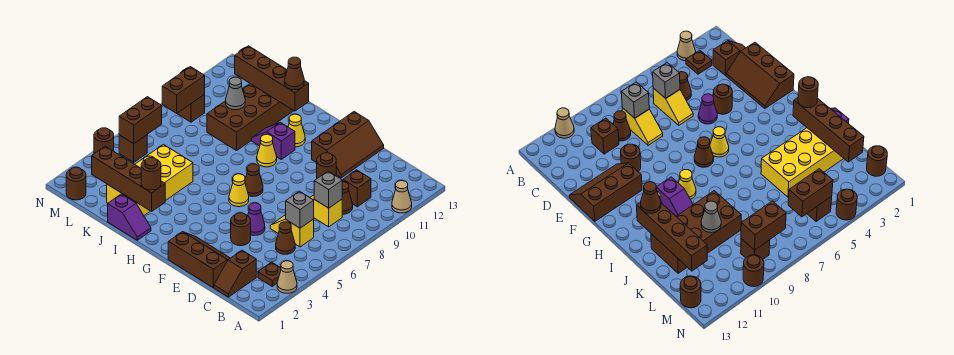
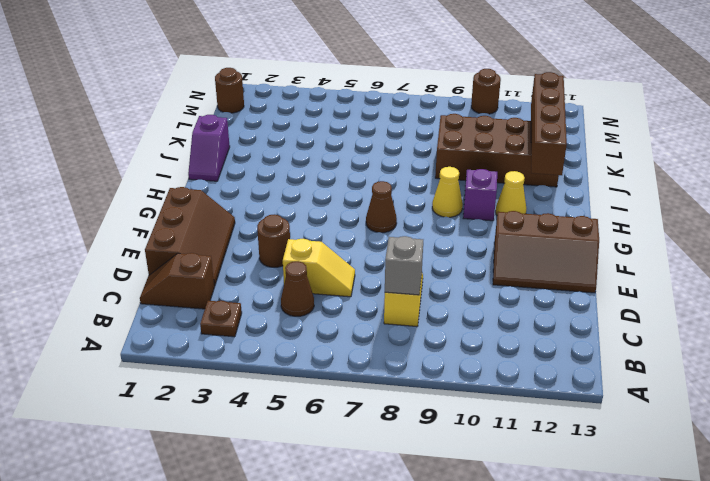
yellow 1x2 slope [283,239,355,297] -> yellow 1x2 slope turned to [270,215,314,247]
none -> tan 1x1 cone [277,261,297,293]
none -> tan 1x1 cone [392,181,412,213]
none -> brown 1x1 cone [342,182,353,214]
none -> brown 1x1 brick [343,170,371,207]

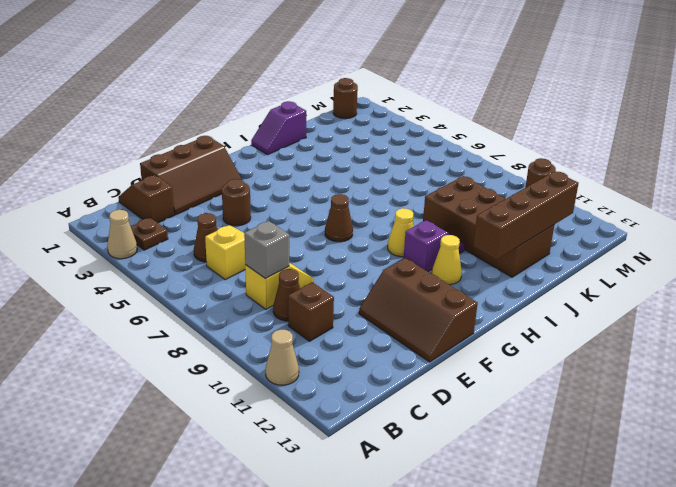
none -> purple 1x1 cone [248,203,265,235]
none -> brown 1x1 round brick [317,153,336,178]
none -> yellow 1x1 cone [229,174,249,207]
none -> yellow 2x4 brick [107,144,193,215]

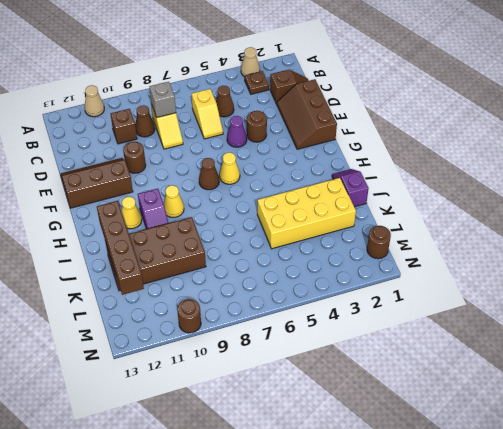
none -> brown 1x1 brick [119,135,147,162]
none -> brown 1x1 brick [177,94,205,122]
none -> brown 1x1 round brick [680,276,701,308]
none -> brown 1x1 round brick [94,128,114,154]

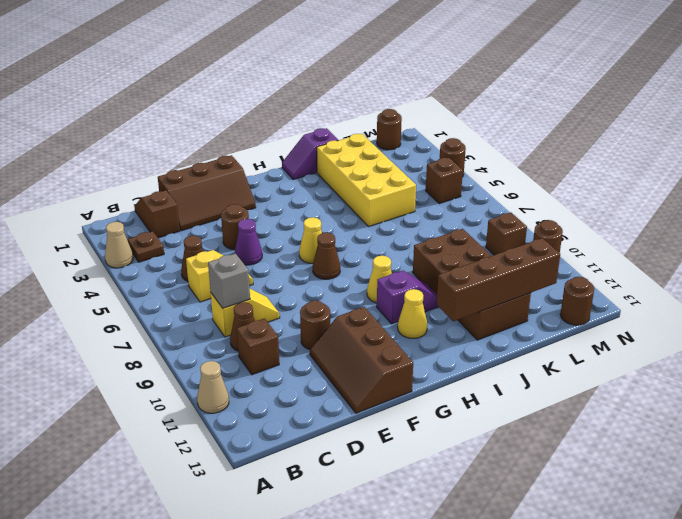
none -> grey 1x1 brick [286,191,314,228]
none -> brown 1x4 brick [92,146,165,211]
none -> grey 1x1 cone [226,77,245,110]
none -> brown 1x2 brick [119,97,162,144]

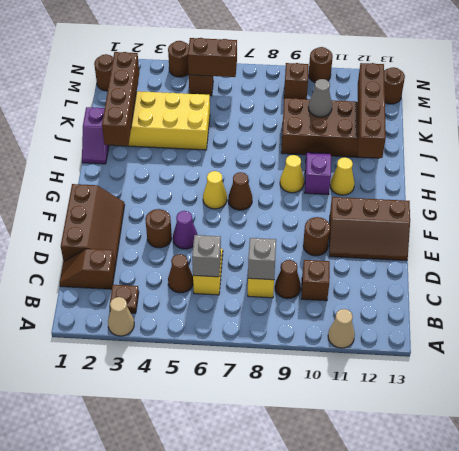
none -> brown 1x2 brick [162,67,205,113]
none -> brown 1x1 round brick [141,158,161,190]
none -> brown 1x1 cone [285,57,304,90]

